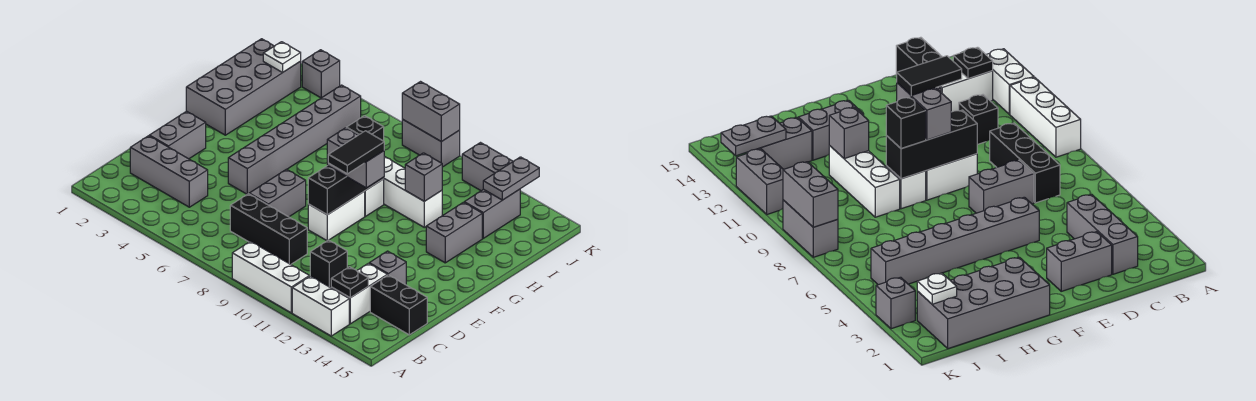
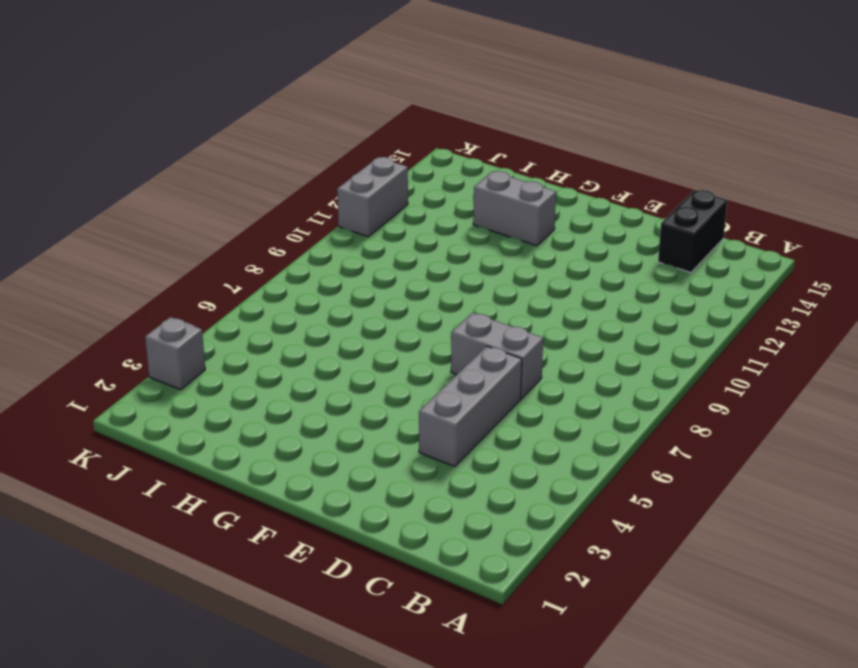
grey 1x3 brick [419,346,522,467] -> grey 1x3 brick moved to [130,136,208,207]
none -> white 1x3 brick [232,241,309,313]
none -> white 1x2 brick [292,276,349,336]
none -> white 1x2 brick [331,263,387,324]

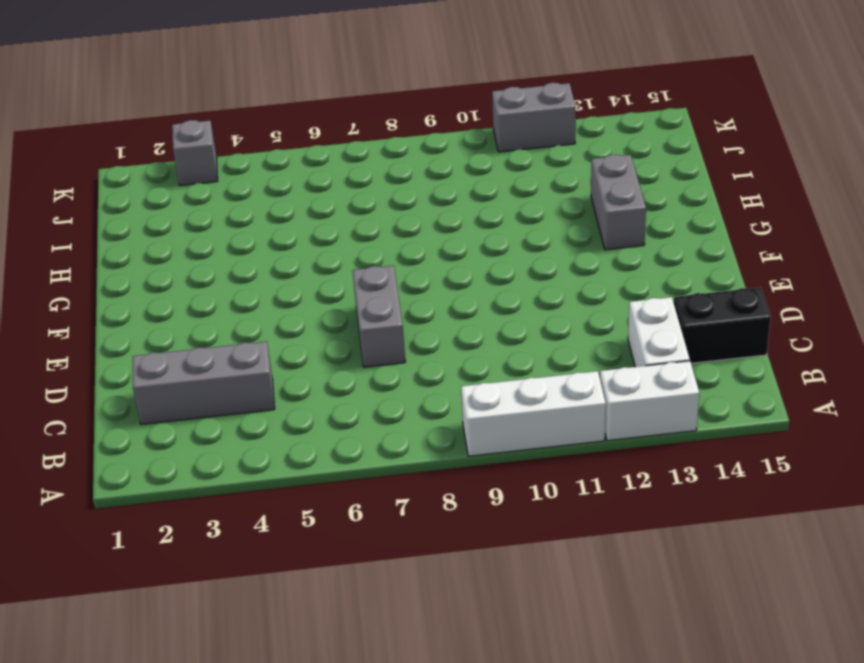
none -> black 1x3 brick [230,194,307,264]
none -> black 1x1 brick [310,240,347,288]
none -> grey 1x2 brick [149,111,206,159]

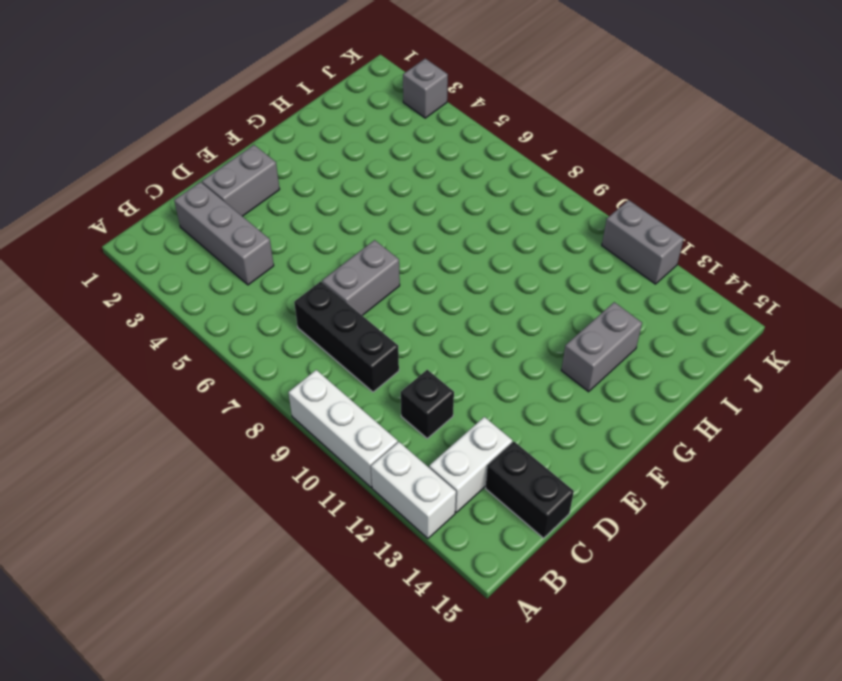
none -> grey 1x1 brick [369,251,406,285]
none -> grey 1x6 brick [228,85,361,194]
none -> white 1x2 brick [308,191,365,241]

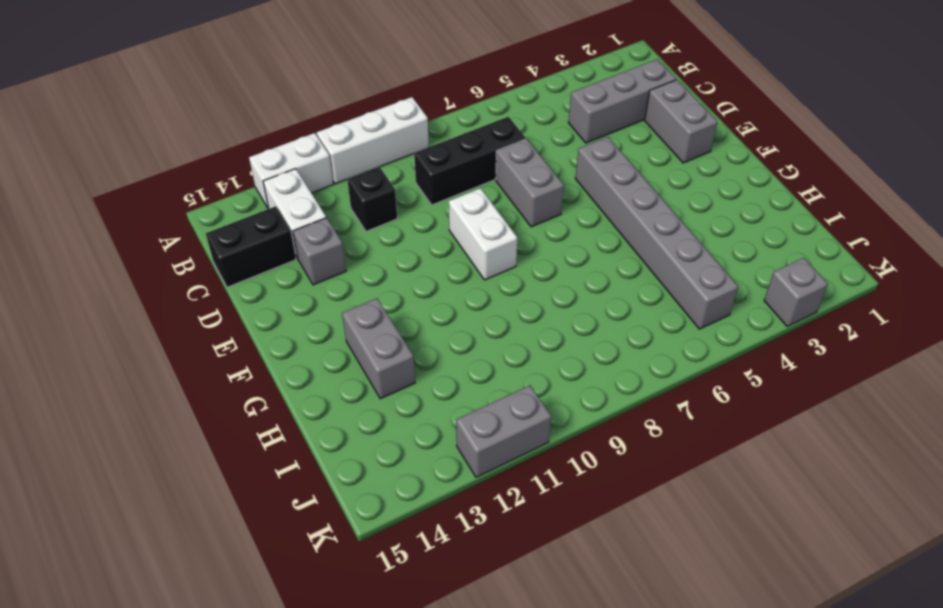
none -> grey 2x4 brick [186,39,301,135]
none -> white 1x1 brick [365,179,384,216]
none -> white 1x3 brick [384,156,442,227]

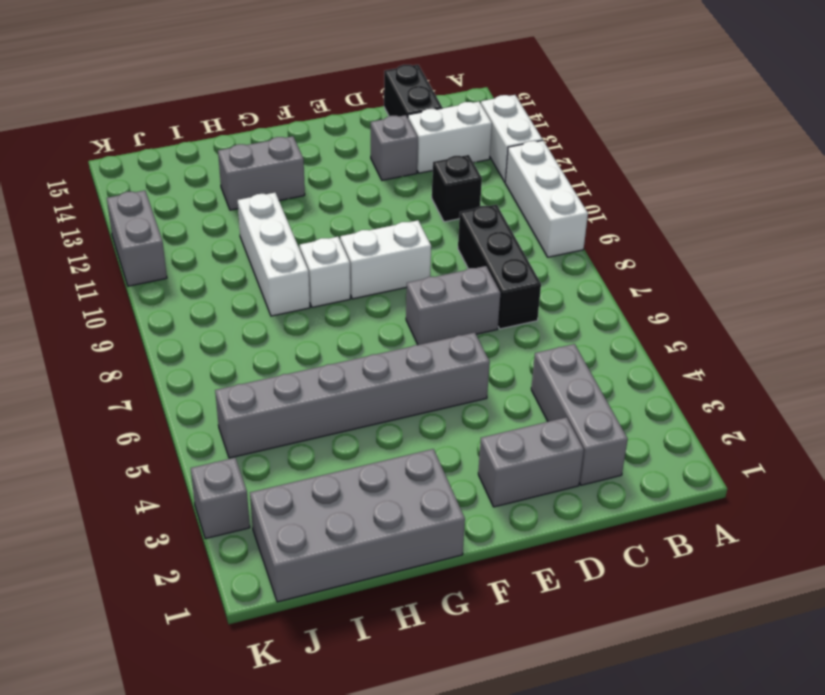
none -> grey 1x2 brick [464,189,520,238]
none -> grey 1x2 brick [402,119,460,167]
none -> black 1x1 plate [331,267,368,298]

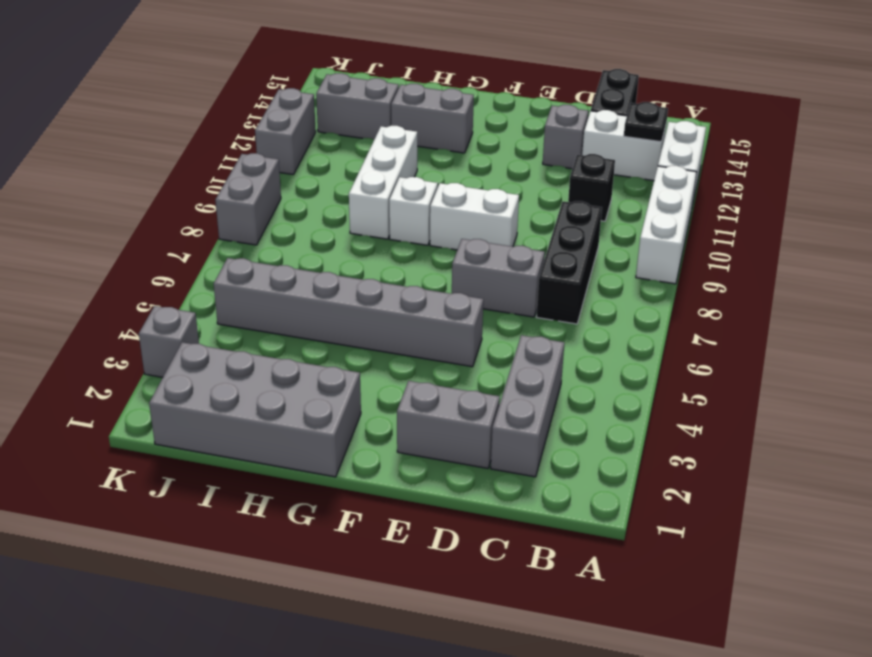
none -> black 1x3 brick [308,166,384,215]
none -> grey 1x1 brick [405,153,442,201]
none -> white 1x1 plate [263,42,301,72]

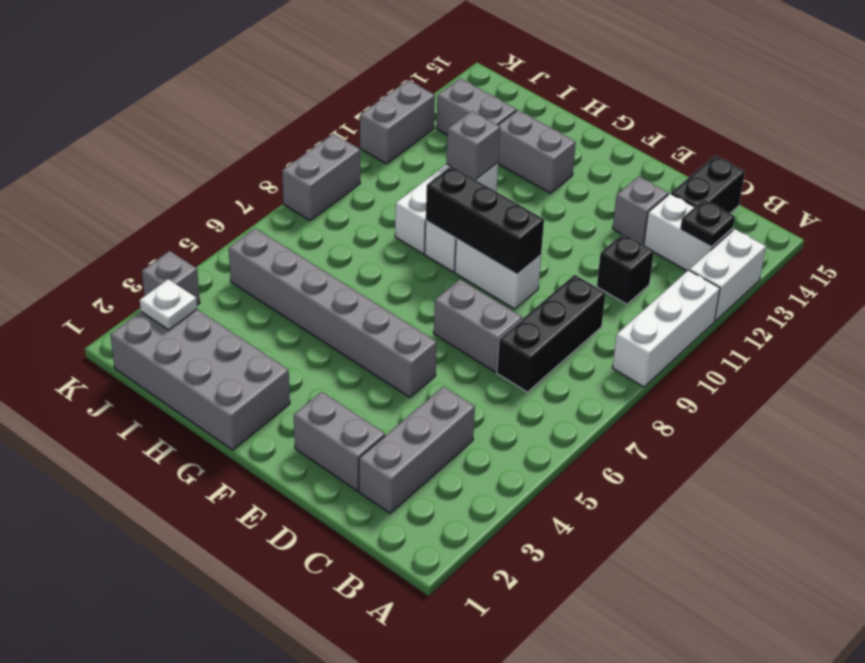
none -> grey 1x2 plate [483,157,539,200]
none -> grey 1x2 brick [402,82,460,142]
none -> grey 1x2 brick [327,128,384,188]

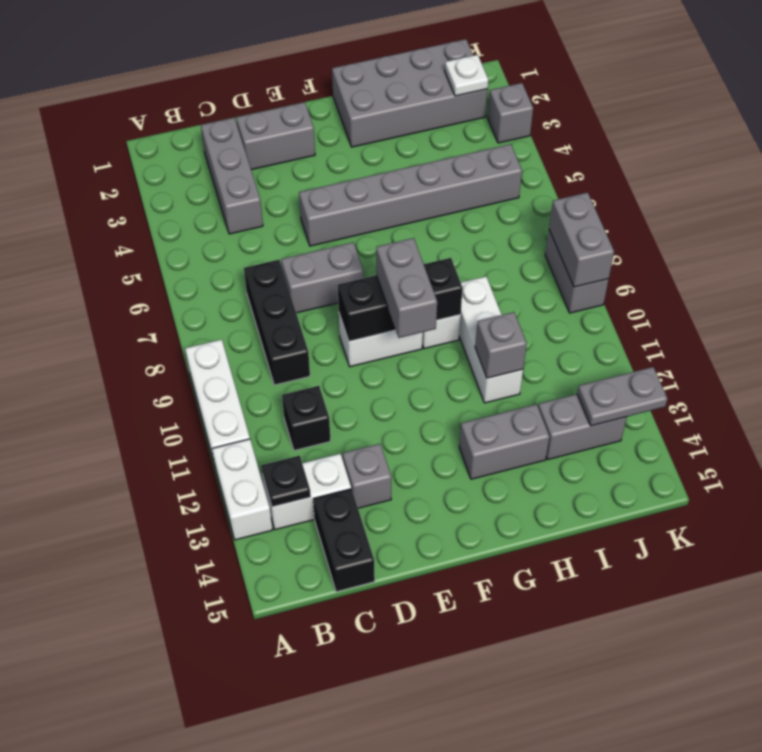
none -> grey 1x2 brick [462,143,513,191]
none -> black 1x1 brick [346,116,384,141]
none -> black 1x2 tile [328,131,384,174]

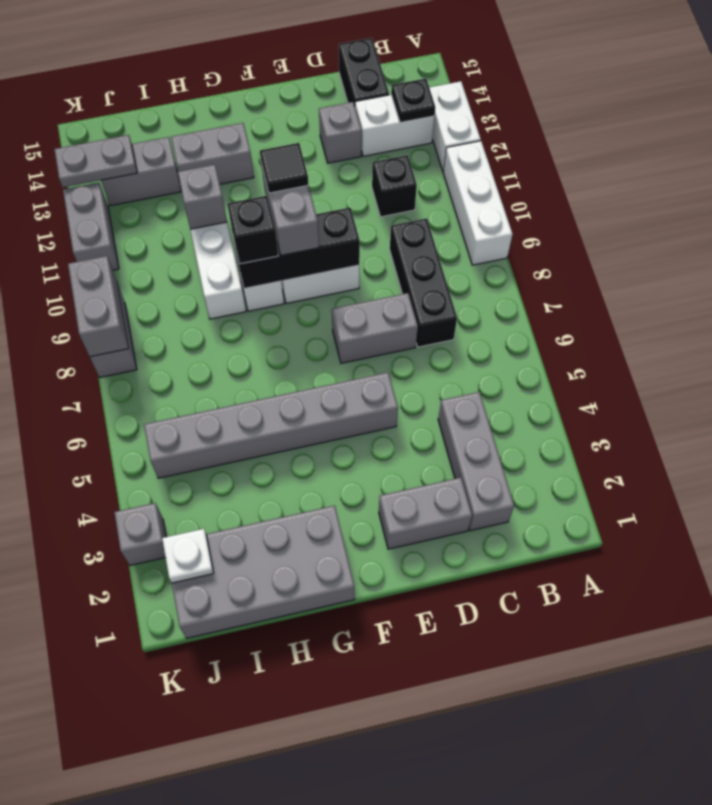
black 1x1 tile [260,143,308,193] -> black 1x2 tile [328,131,384,174]

